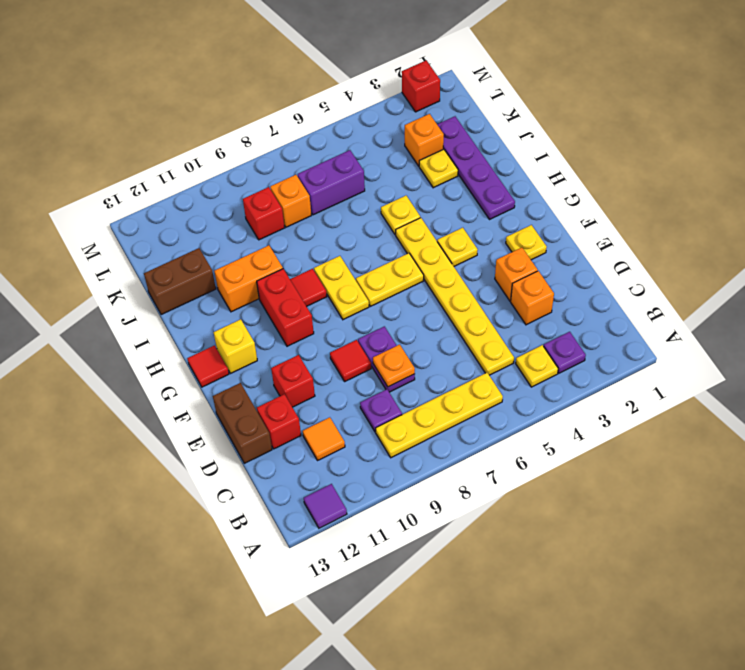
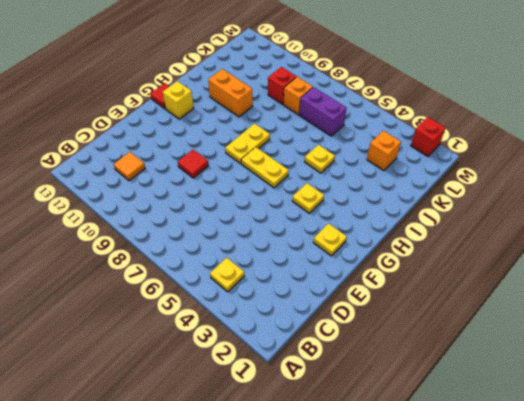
none -> purple 1x1 tile [304,484,347,528]
none -> purple 1x1 plate [544,332,586,373]
none -> yellow 1x4 plate [376,373,503,458]
none -> yellow 1x6 plate [396,218,514,375]

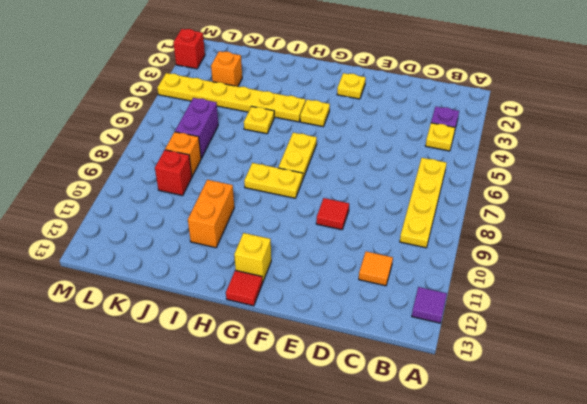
yellow 1x6 plate [157,73,306,122] -> yellow 1x6 plate moved to [396,218,514,375]
none -> purple 1x1 plate [360,389,402,432]
none -> orange 1x1 brick [511,271,554,325]
none -> purple 1x2 plate [358,326,415,392]
none -> red 1x1 brick [257,394,301,449]

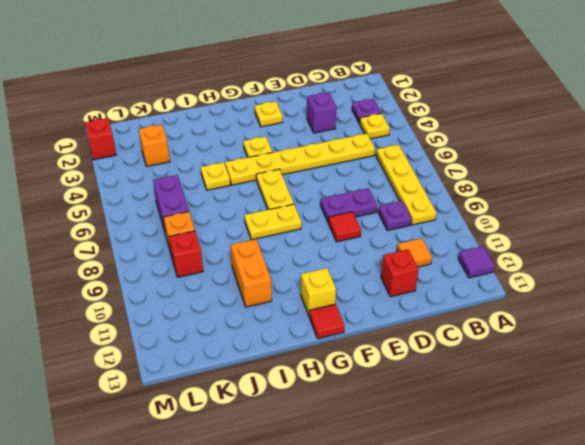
purple 1x1 brick [307,93,336,133] -> orange 1x1 brick [511,271,554,325]
none -> brown 1x2 brick [213,383,272,463]
none -> orange 1x1 brick [495,248,538,301]
none -> red 1x1 brick [271,355,315,407]
none -> red 1x2 brick [257,269,314,346]

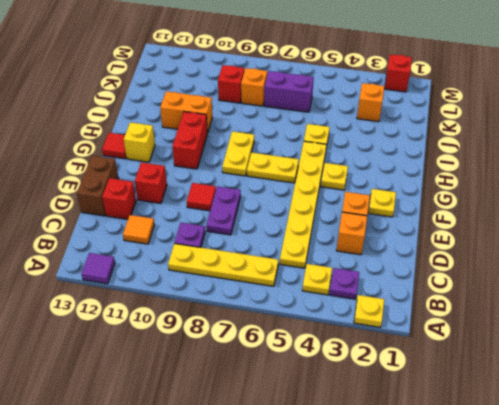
yellow 1x1 plate [354,295,384,327] -> yellow 1x1 plate moved to [419,149,458,188]
none -> purple 1x4 plate [437,116,515,219]
none -> red 1x1 tile [290,269,327,306]
none -> brown 1x2 brick [144,248,216,315]
none -> orange 1x1 plate [373,344,415,387]

